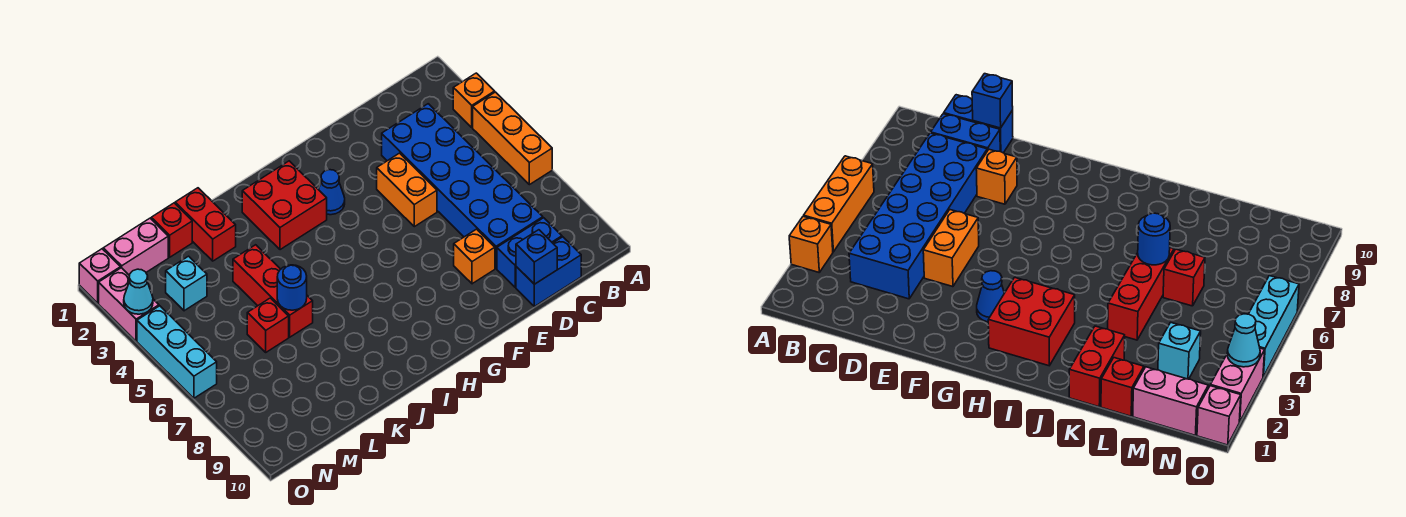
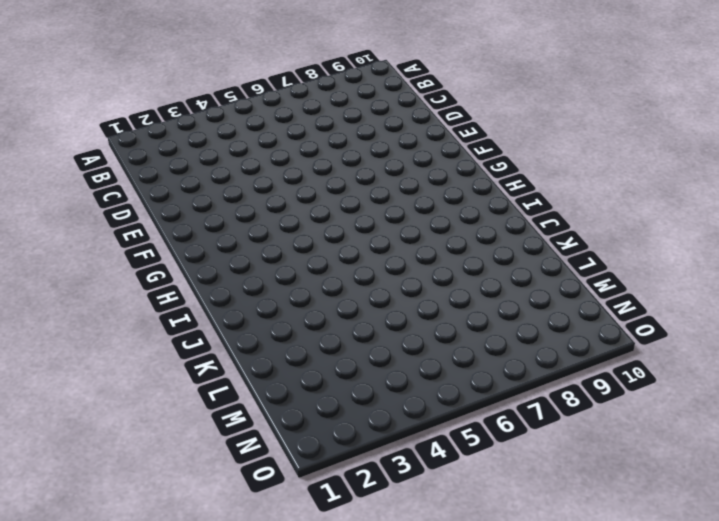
none -> orange 1x1 brick [453,73,495,127]
none -> orange 1x3 brick [473,92,552,185]
none -> blue 2x6 brick [382,104,543,268]

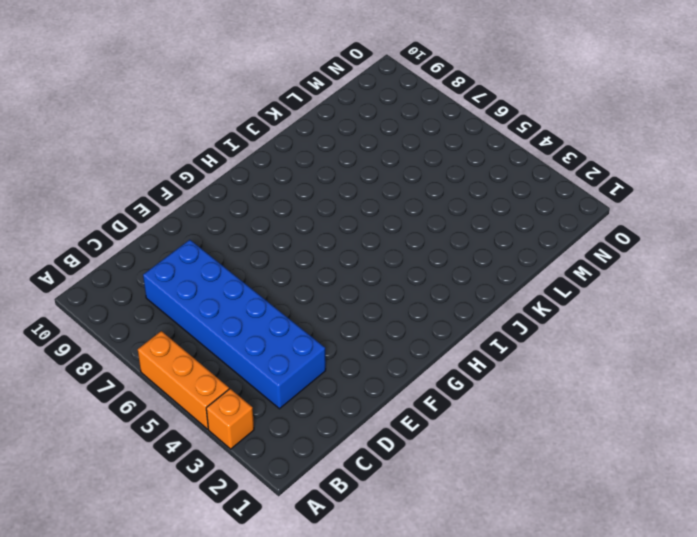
none -> blue 1x2 brick [497,218,562,287]
none -> blue 1x2 brick [516,237,581,307]
none -> orange 1x2 brick [377,153,437,227]

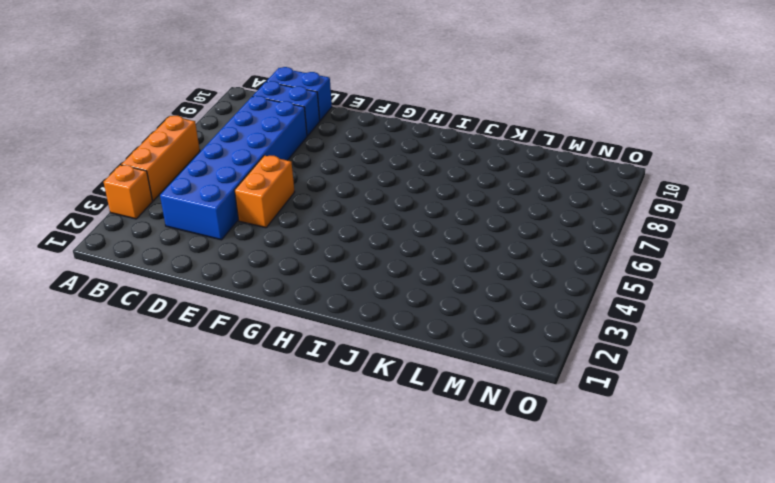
none -> orange 1x1 brick [454,229,495,284]
none -> blue 1x1 cone [318,170,345,215]
none -> red 2x2 brick [242,161,327,250]

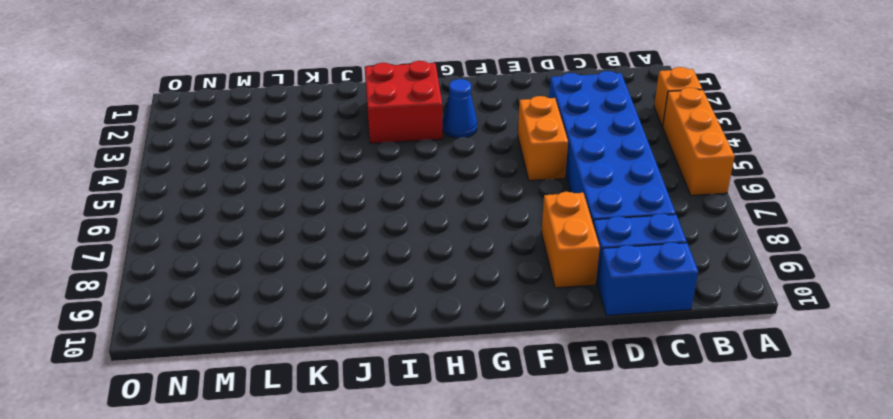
orange 1x2 brick [541,192,600,288] -> orange 1x1 brick [454,229,495,284]
none -> red 1x2 brick [175,188,236,261]
none -> red 1x3 brick [233,245,313,337]
none -> red 1x1 brick [151,203,192,257]

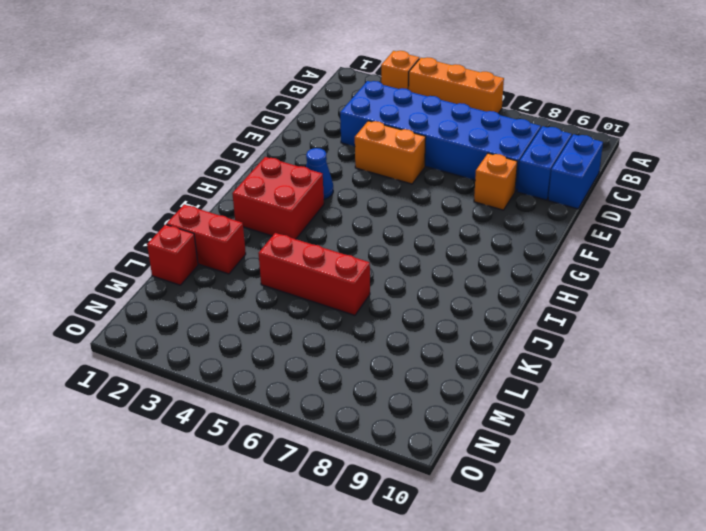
none -> red 1x1 brick [247,298,289,352]
none -> pink 1x2 brick [103,218,168,276]
none -> cyan 1x1 brick [166,256,207,311]

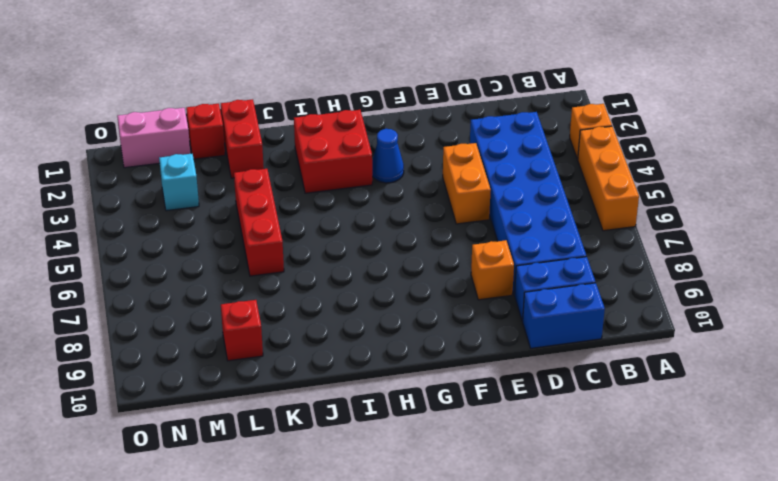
red 1x1 brick [221,300,263,361] -> red 1x1 brick moved to [247,298,289,352]
none -> pink 1x1 brick [79,249,121,303]
none -> pink 1x2 brick [99,268,159,341]
none -> cyan 1x3 brick [137,306,217,398]

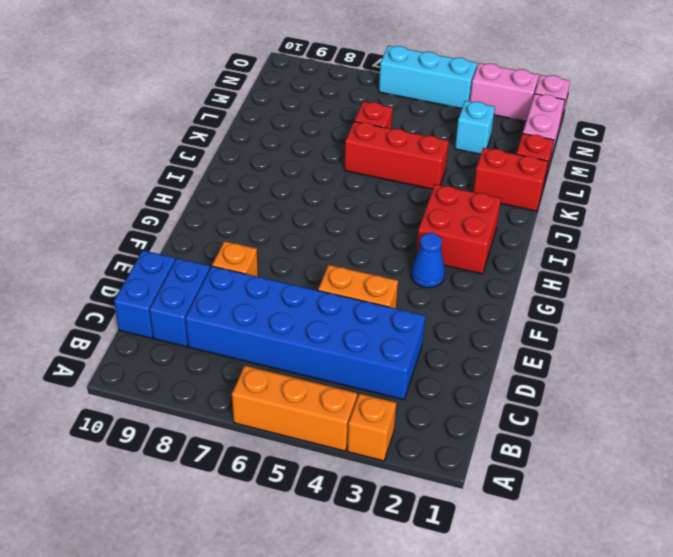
none -> blue 1x1 brick [516,230,557,284]
none -> blue 1x1 round brick [277,265,307,310]
none -> cyan 1x1 cone [124,269,153,314]

